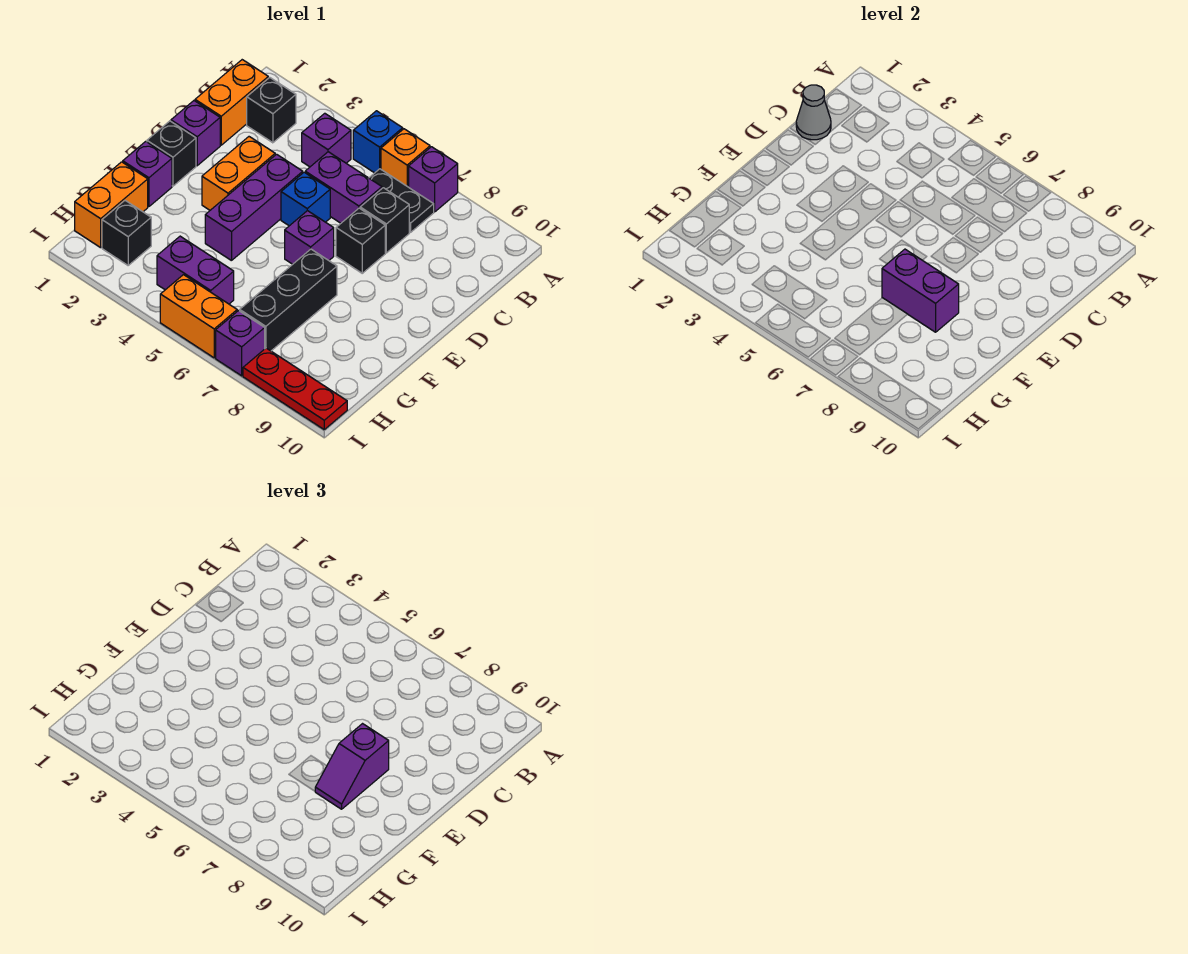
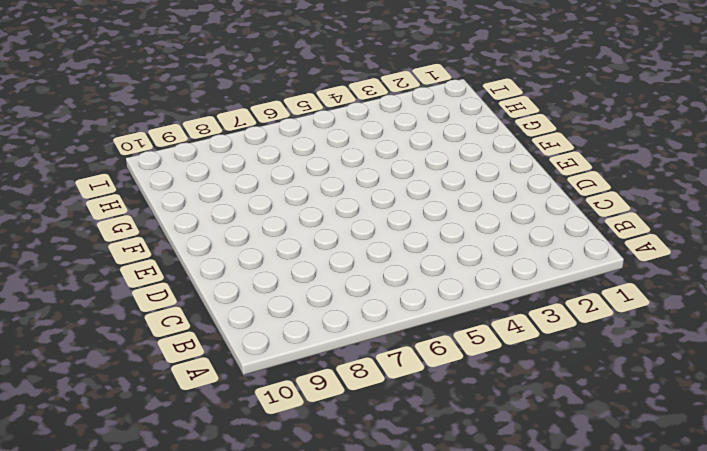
none -> blue 1x1 brick [353,111,403,173]
none -> orange 1x1 brick [381,129,430,187]
none -> purple 1x1 brick [409,147,458,212]

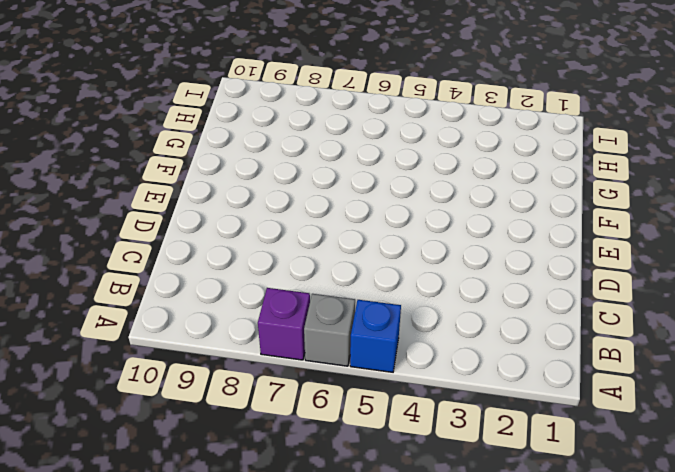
grey 1x1 brick [304,294,355,366] -> orange 1x1 brick [381,129,430,187]
none -> orange 1x2 brick [195,60,268,145]
none -> black 1x1 brick [247,77,296,143]
none -> purple 1x1 brick [302,113,351,167]

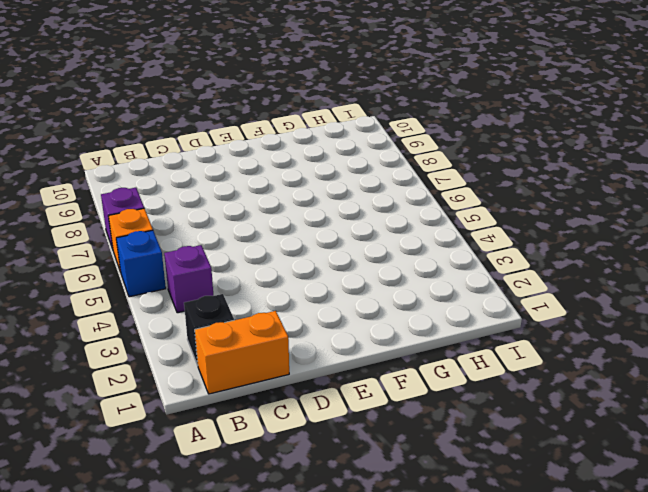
none -> black 1x2 plate [369,169,434,232]
none -> purple 1x2 brick [305,152,382,223]
none -> black 1x1 brick [360,188,409,253]

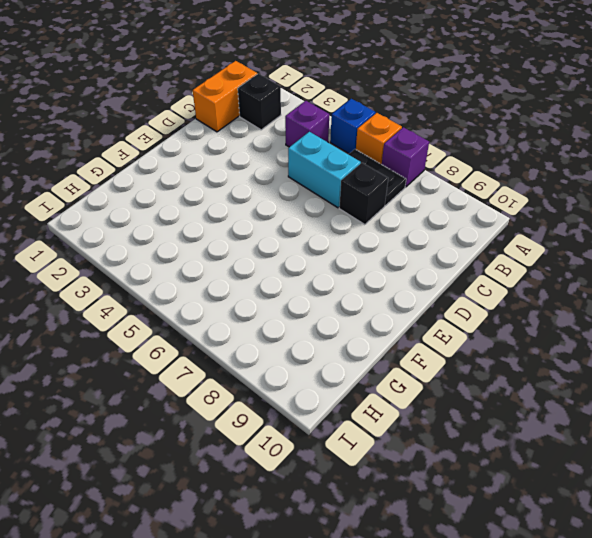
cyan 1x2 brick [288,132,361,208] -> purple 1x2 brick [305,152,382,223]
none -> purple 1x1 brick [171,101,220,166]
none -> orange 1x2 brick [202,137,275,210]
none -> purple 1x3 brick [205,154,303,261]

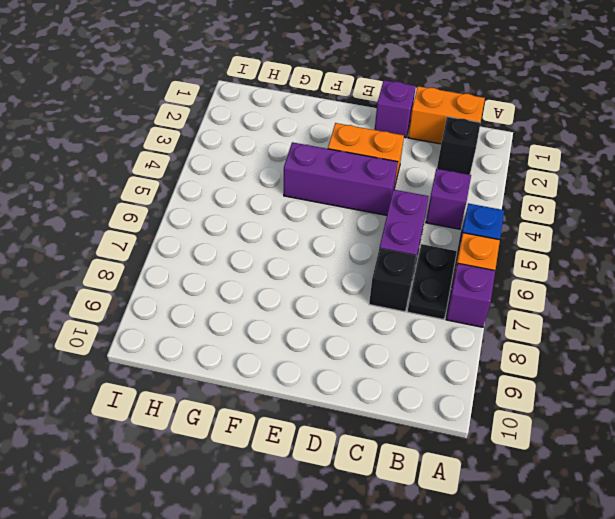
none -> blue 1x1 brick [281,172,330,226]
none -> black 1x1 brick [336,208,385,273]
none -> black 1x1 brick [147,121,196,186]

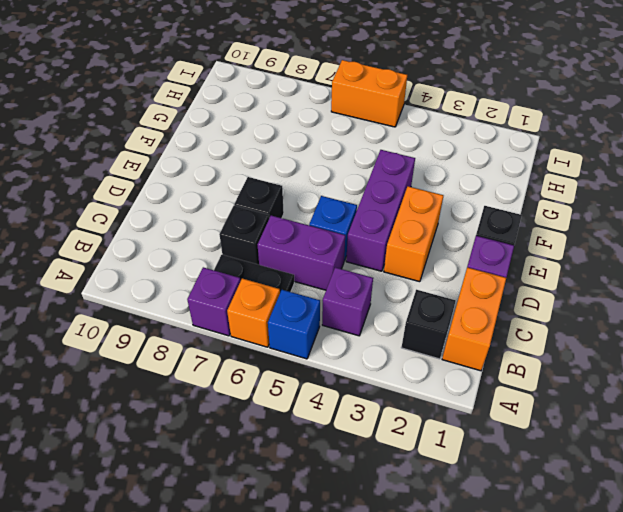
none -> purple 1x1 brick [285,211,334,264]
none -> purple 1x1 brick [123,141,172,207]
none -> black 1x3 brick [240,249,337,351]

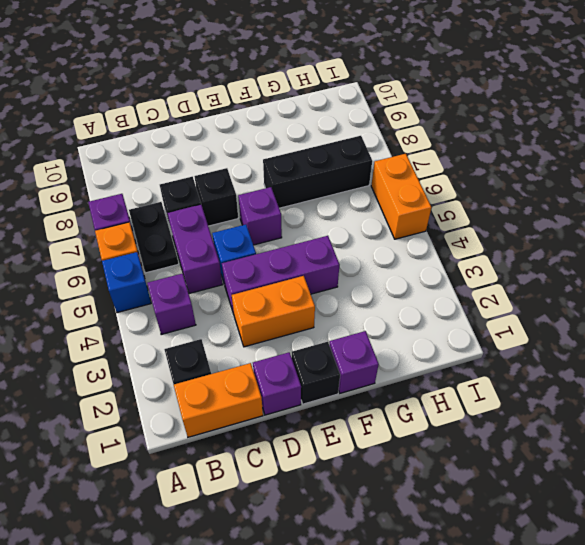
none -> orange 1x2 brick [75,162,148,248]
none -> black 1x1 brick [102,201,151,265]
none -> purple 1x2 brick [157,236,234,304]

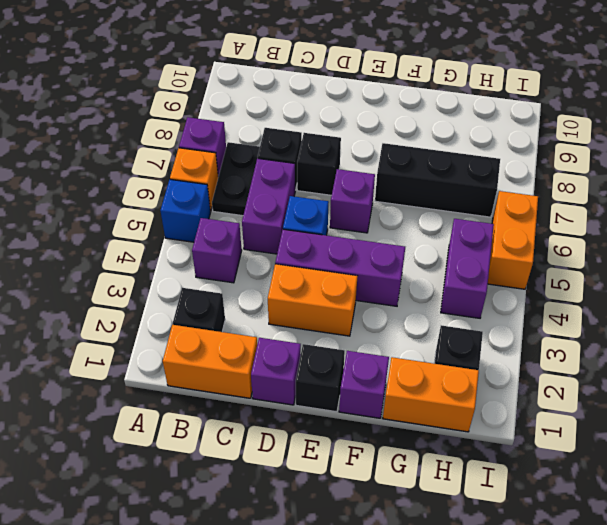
none -> purple 1x1 brick [216,311,265,376]
none -> red 1x3 plate [243,348,347,429]
none -> grey 1x1 cone [796,85,831,140]

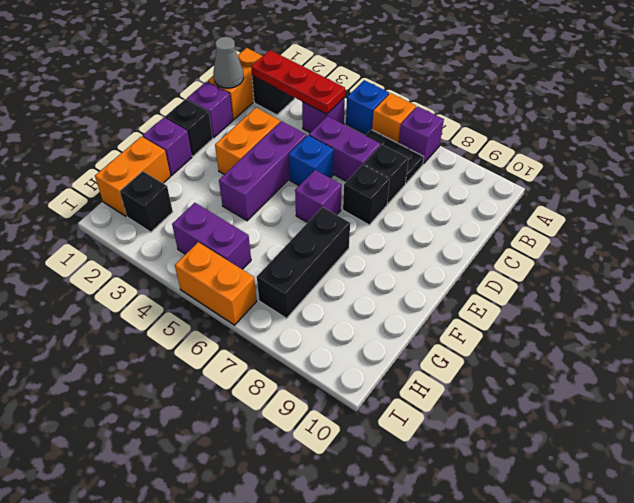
red 1x3 plate [251,50,345,114] -> red 1x3 plate moved to [243,348,347,429]
none -> purple 1x1 brick [216,311,265,376]
none -> purple 1x2 brick [882,249,959,332]
none -> purple 1x2 slope [315,724,389,809]

